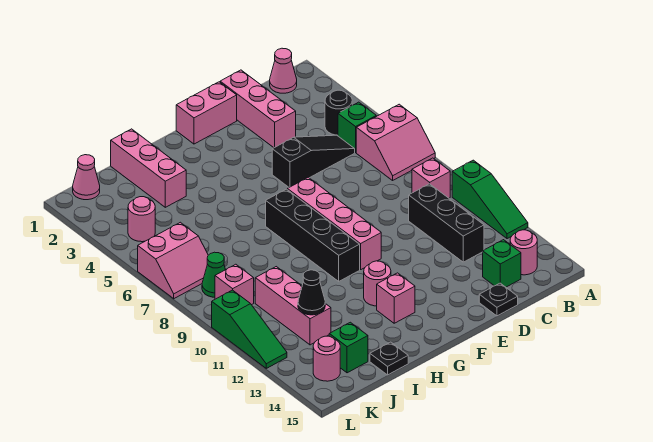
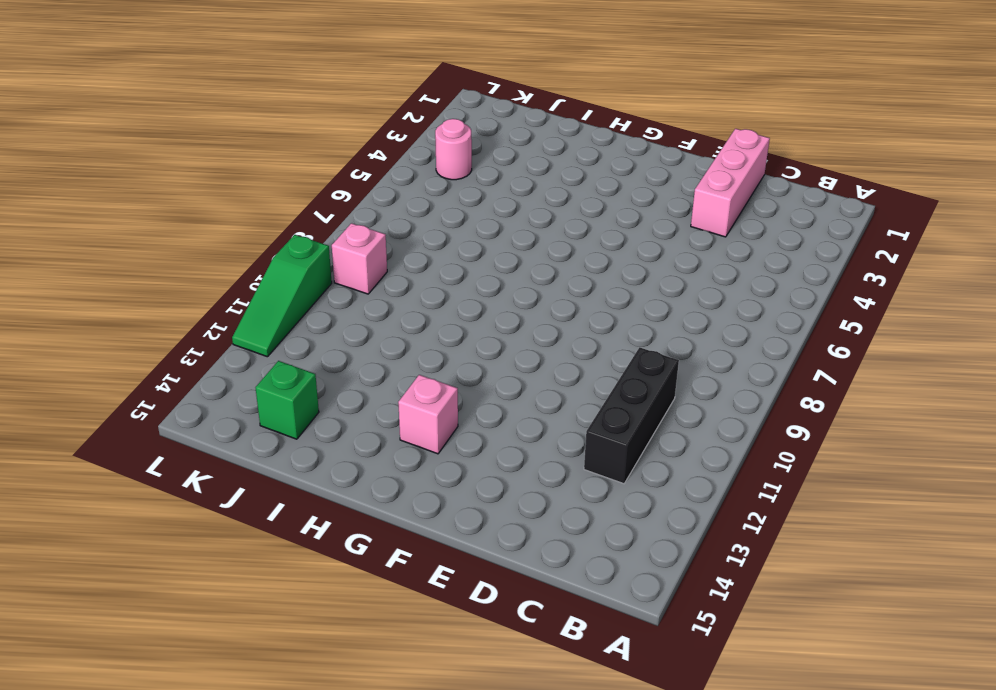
none -> pink 2x2 slope [356,104,435,180]
none -> green 1x3 slope [452,160,528,239]
none -> pink 1x1 cone [270,48,297,93]

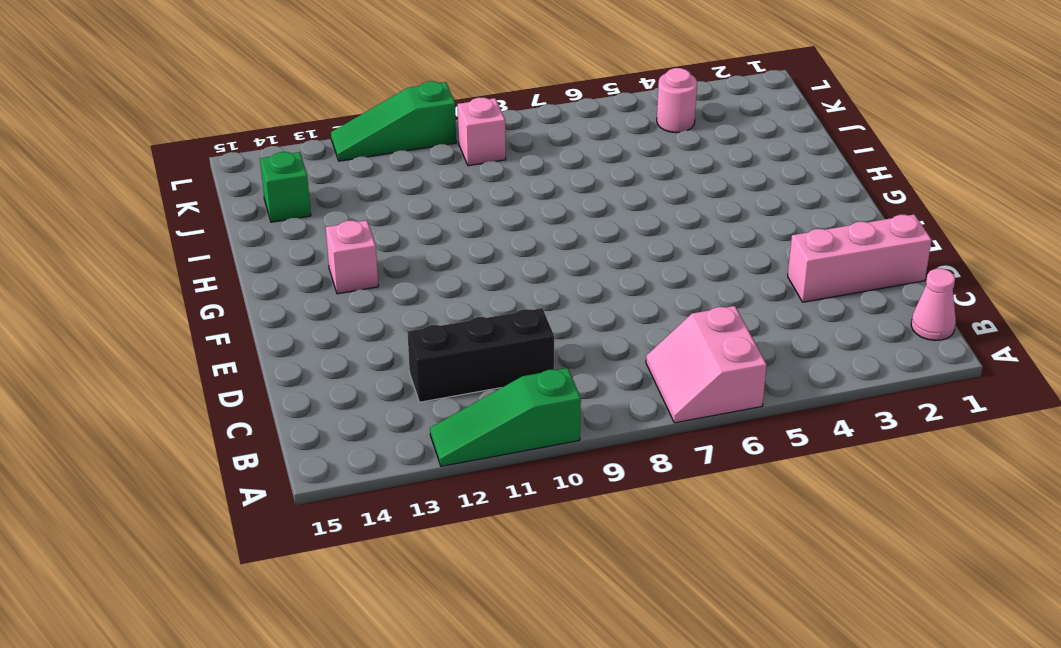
none -> black 1x1 round brick [325,90,352,135]
none -> green 1x1 brick [338,102,376,153]
none -> pink 1x1 brick [412,158,450,198]

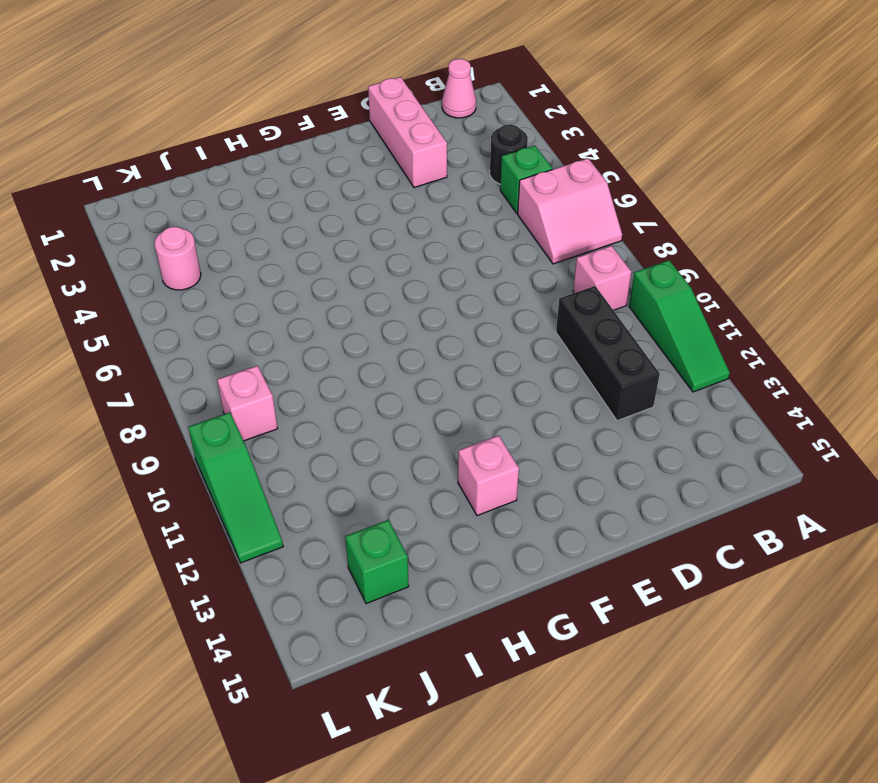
none -> pink 1x1 round brick [510,230,537,275]
none -> black 1x3 slope [272,135,355,187]
none -> green 1x1 brick [483,240,521,287]

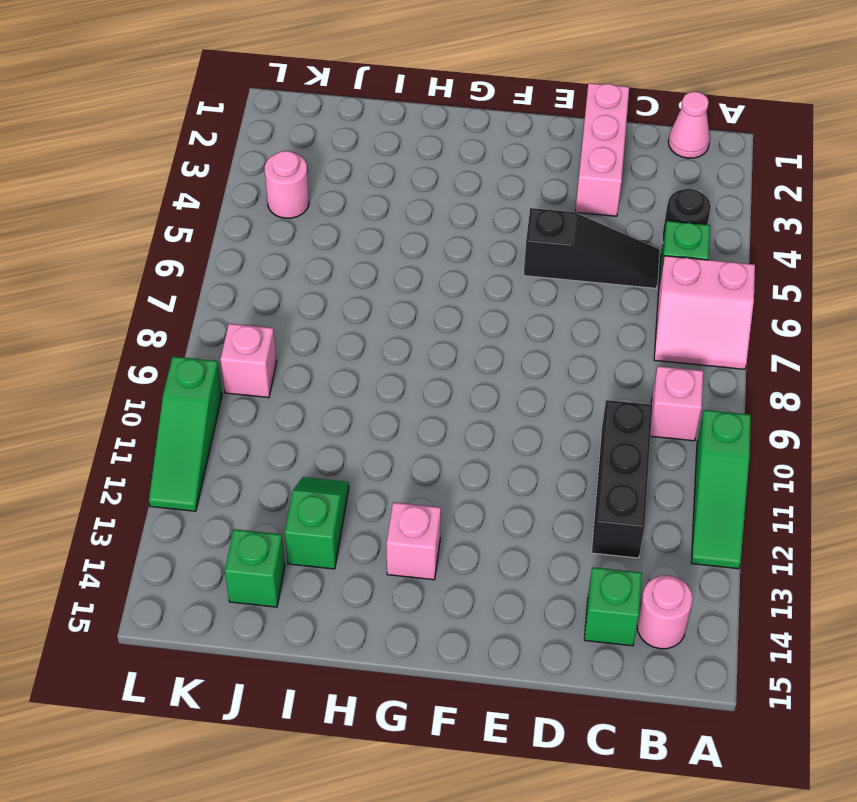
green 1x2 slope [285,477,349,569] -> none
none -> black 1x1 plate [479,283,518,316]
none -> pink 1x2 brick [176,82,237,144]
none -> pink 1x4 brick [287,177,381,270]

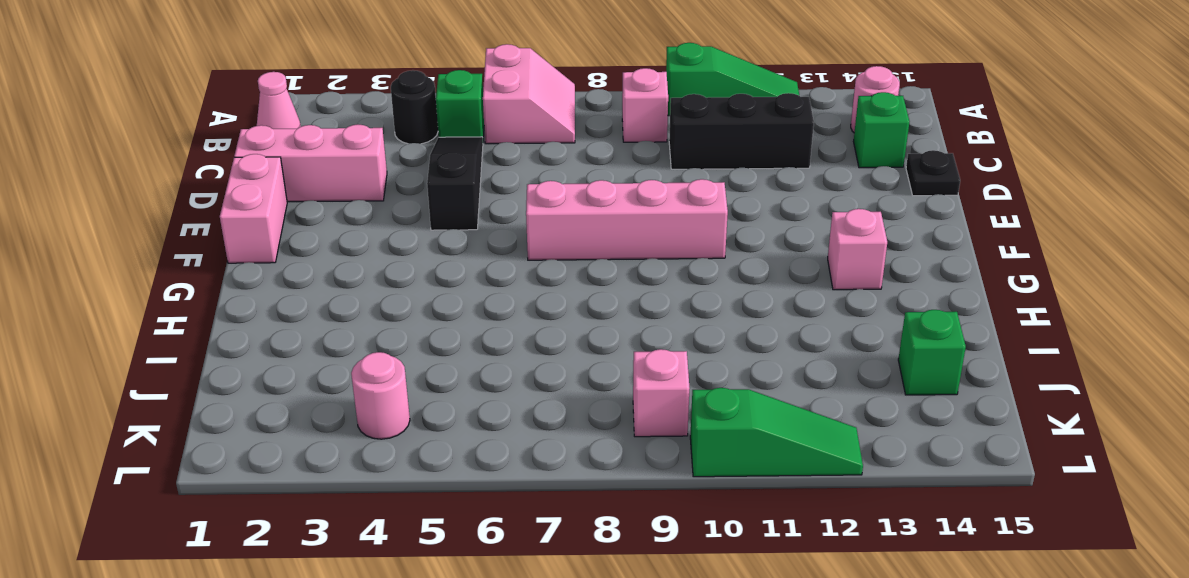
none -> black 1x4 brick [266,189,360,281]
none -> pink 1x1 round brick [364,261,391,306]
none -> pink 1x3 brick [111,129,186,207]

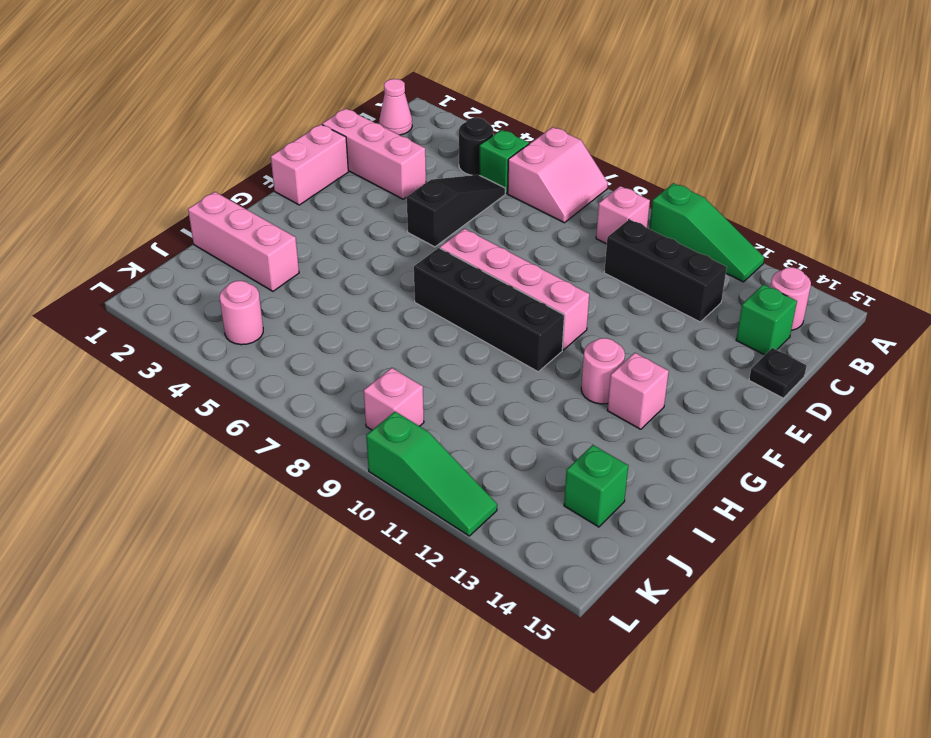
none -> black 1x1 plate [370,342,408,375]
none -> pink 1x3 brick [255,267,331,345]
none -> pink 1x1 cone [73,155,100,200]

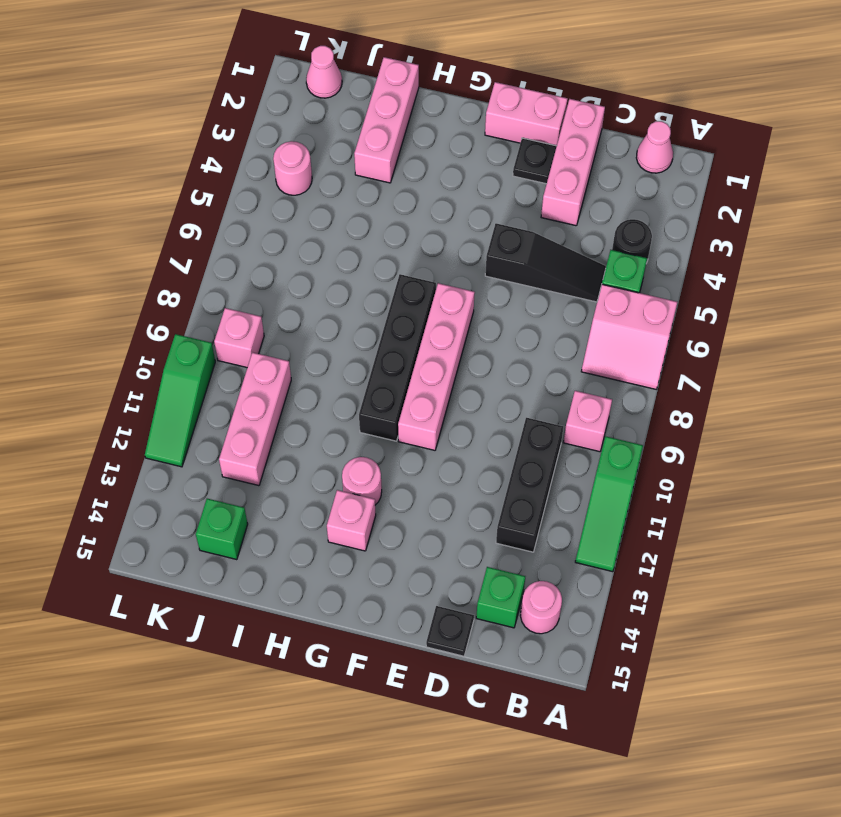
black 1x1 plate [513,138,557,184] -> black 1x1 plate moved to [370,342,408,375]
none -> pink 2x2 slope [138,222,208,299]
none -> green 1x1 cone [202,252,225,297]
none -> pink 1x1 round brick [313,336,340,381]

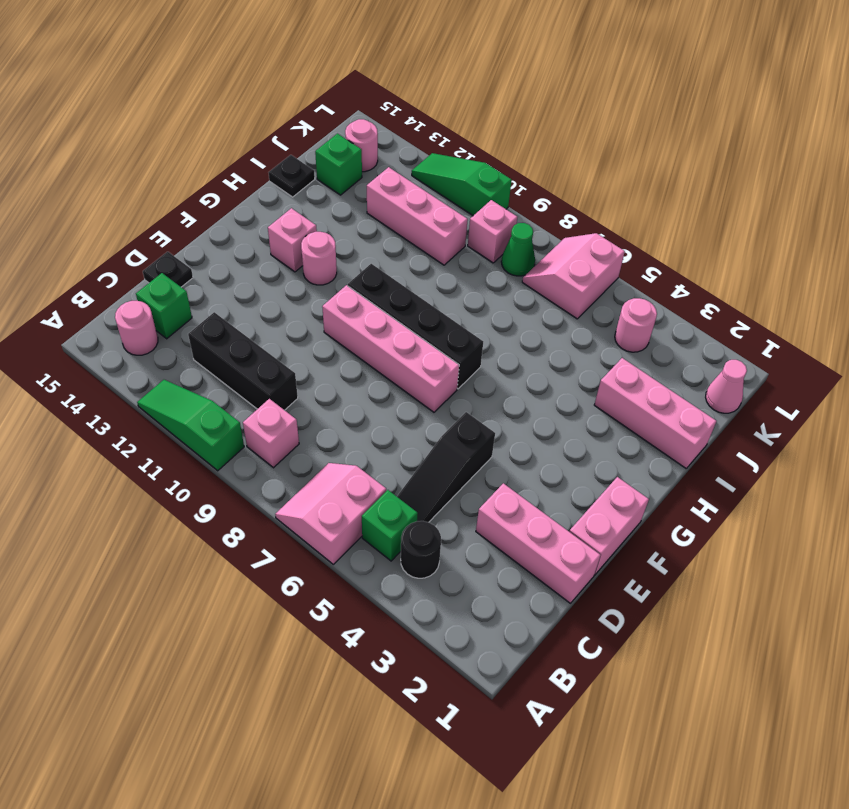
none -> pink 1x1 cone [270,48,297,93]
none -> black 1x1 cone [298,270,325,315]

